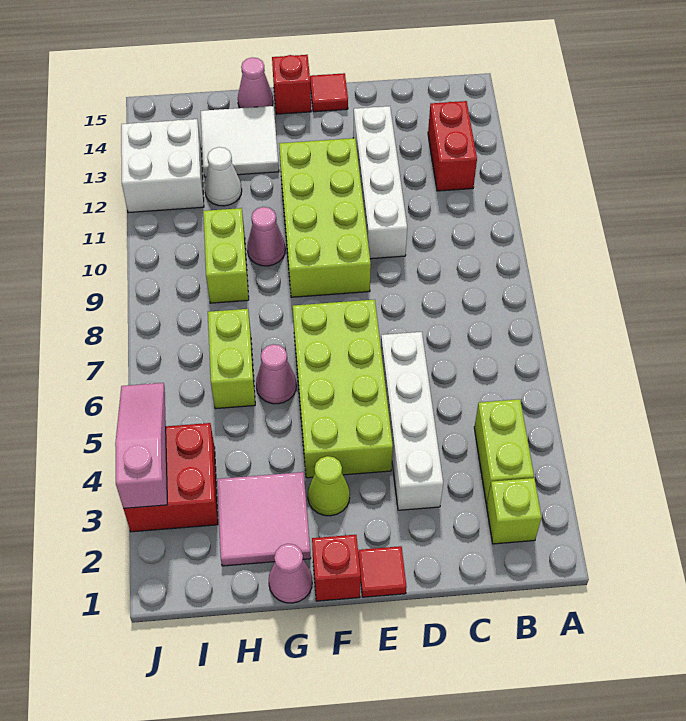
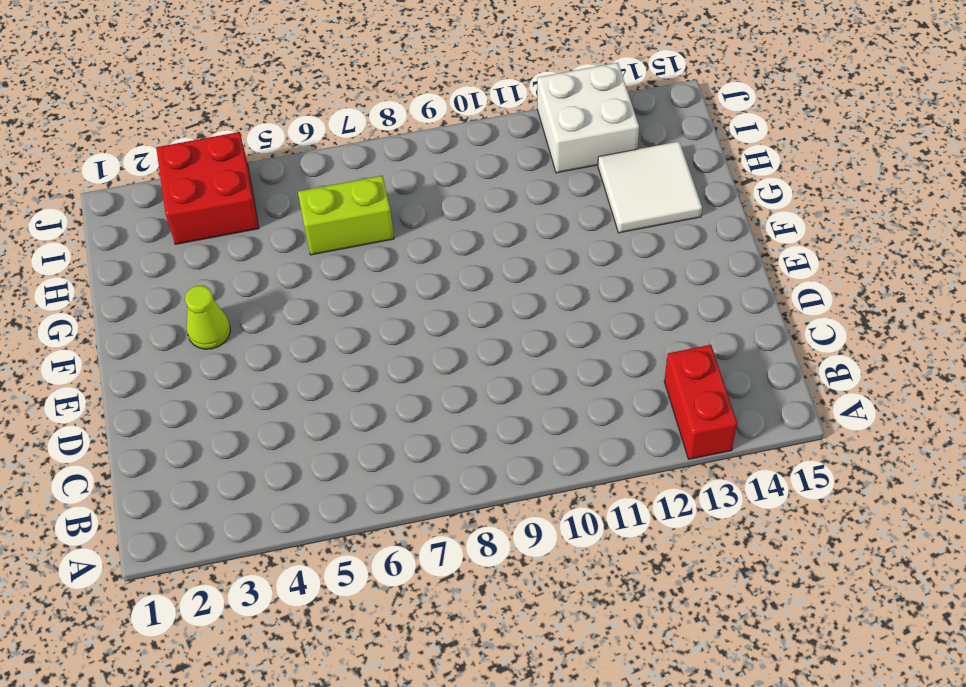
red 1x2 brick [664,345,737,459] -> red 1x2 brick turned to [428,101,477,191]
none -> lime 1x1 brick [487,478,542,544]
none -> lime 1x2 brick [474,399,534,503]
none -> white 1x4 brick [381,332,443,510]

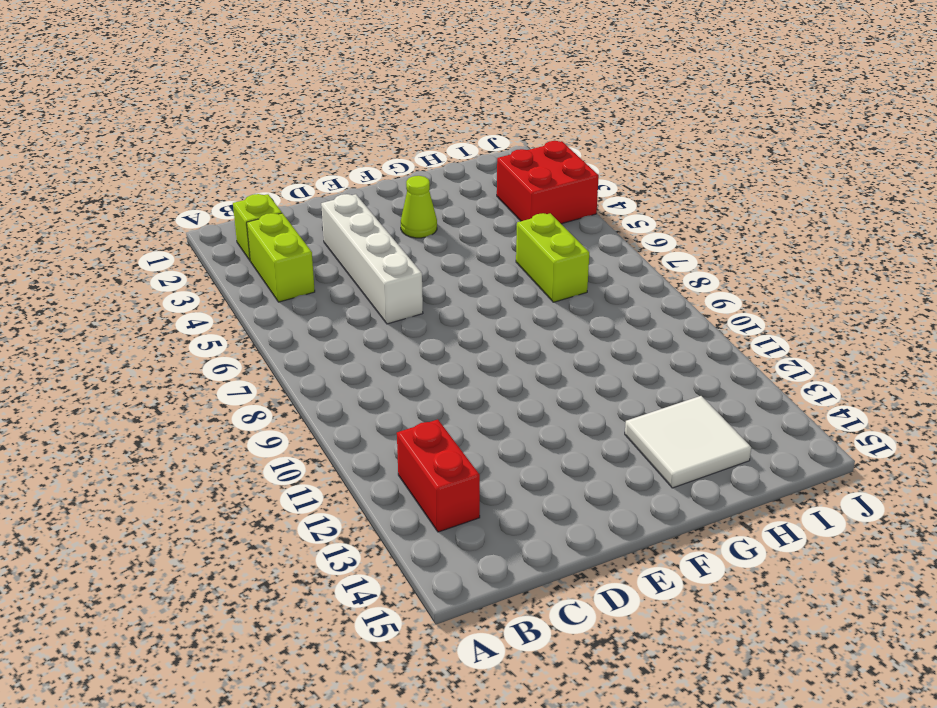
none -> white 1x4 brick [353,106,407,259]
none -> red 1x1 tile [358,546,407,597]
none -> lime 2x4 brick [293,299,393,478]

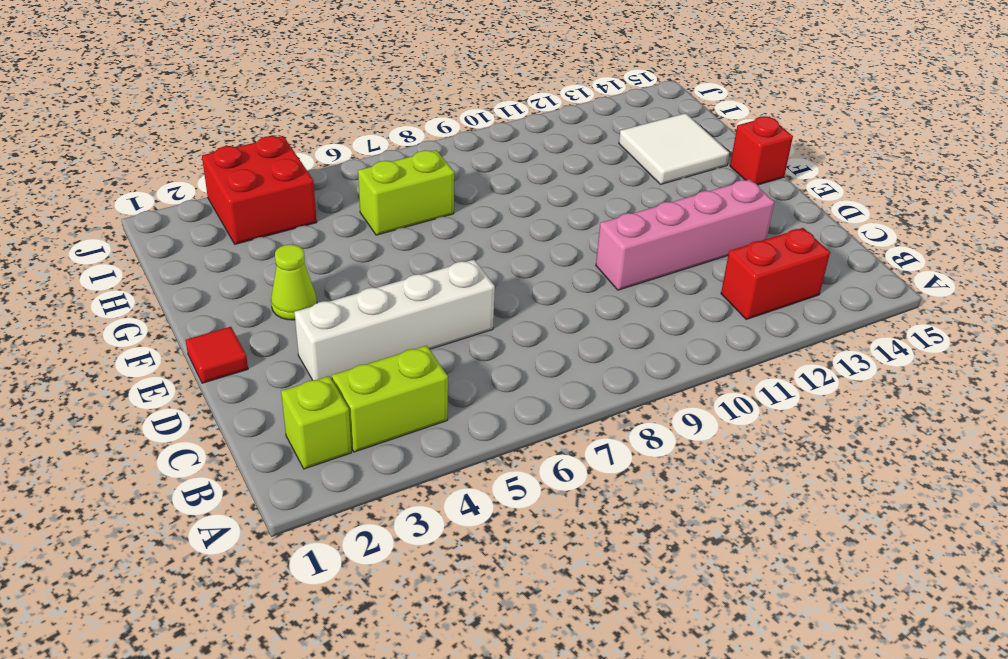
pink 1x4 brick [596,179,774,290] -> white 1x4 brick [353,106,407,259]
none -> lime 2x4 brick [293,299,393,478]
none -> lime 2x4 brick [279,138,371,297]
none -> red 1x1 tile [310,73,348,112]

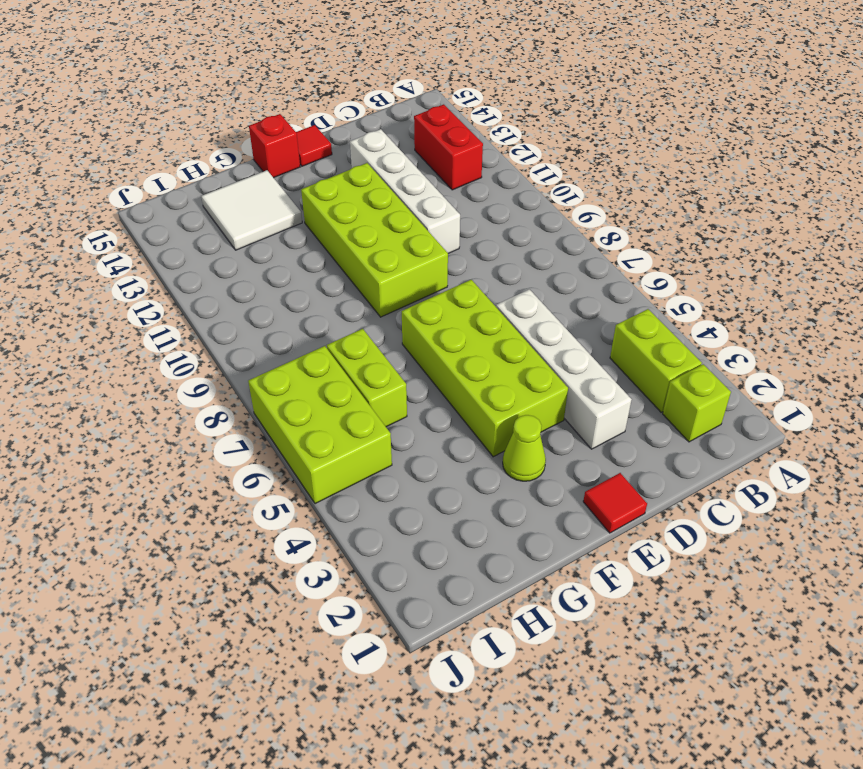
lime 2x3 brick [248,346,392,504] -> none
none -> red 1x1 brick [312,535,361,601]
none -> pink 1x1 cone [269,544,312,603]
none -> pink 2x2 tile [217,472,311,566]

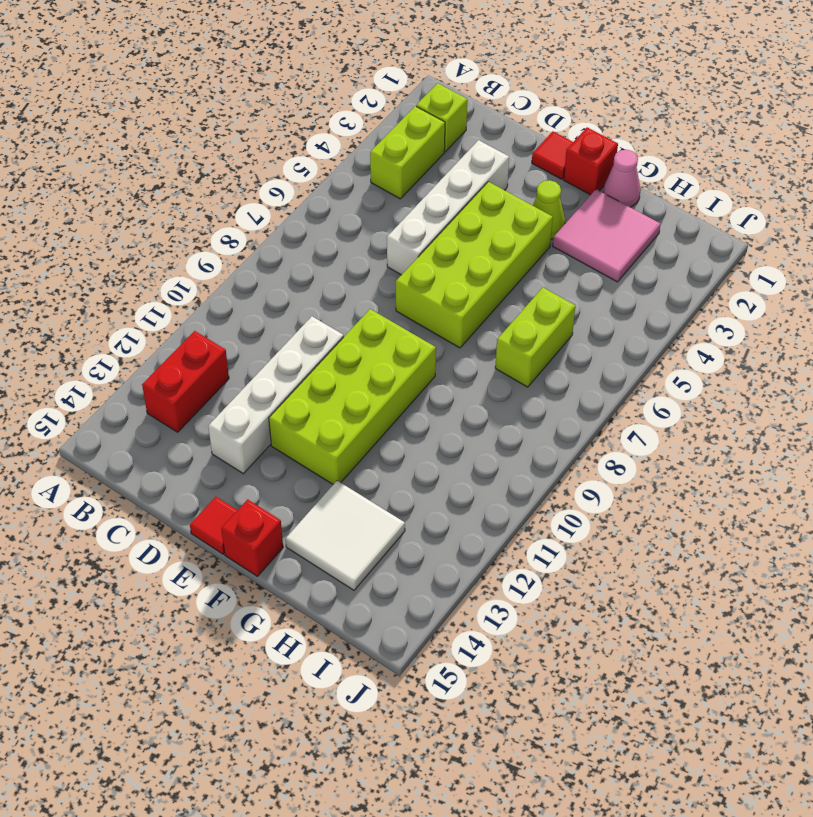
none -> pink 1x1 cone [256,344,296,404]
none -> pink 1x1 cone [247,207,285,266]
none -> pink 1x1 cone [238,57,273,108]

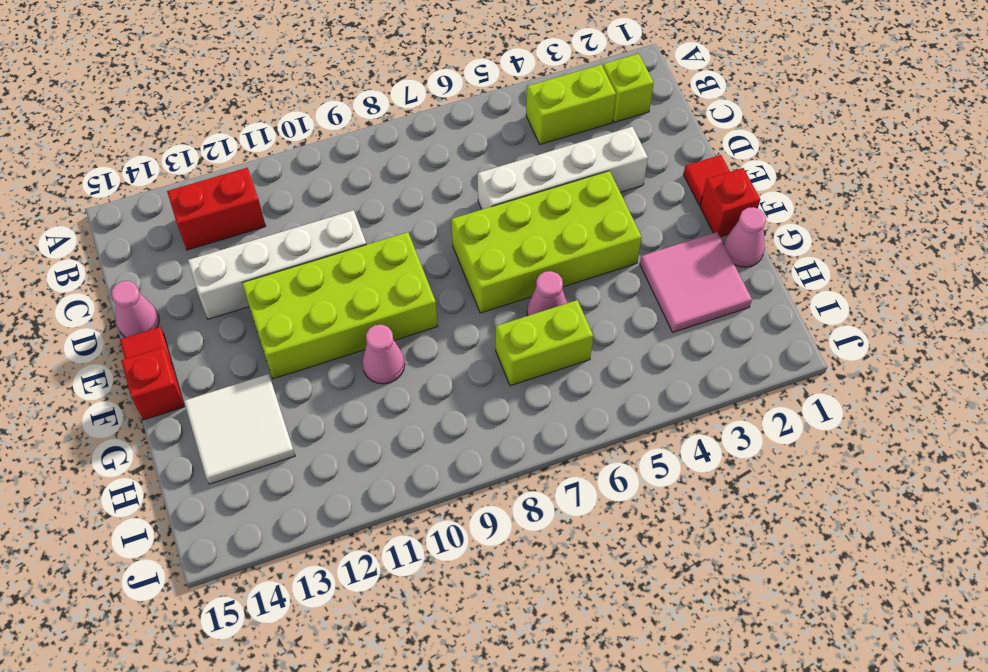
pink 1x1 cone [111,281,159,337] -> pink 1x1 cone moved to [238,57,273,108]
none -> lime 1x1 cone [308,456,350,516]
none -> lime 1x2 brick [203,208,249,303]
none -> white 1x1 cone [205,147,242,206]

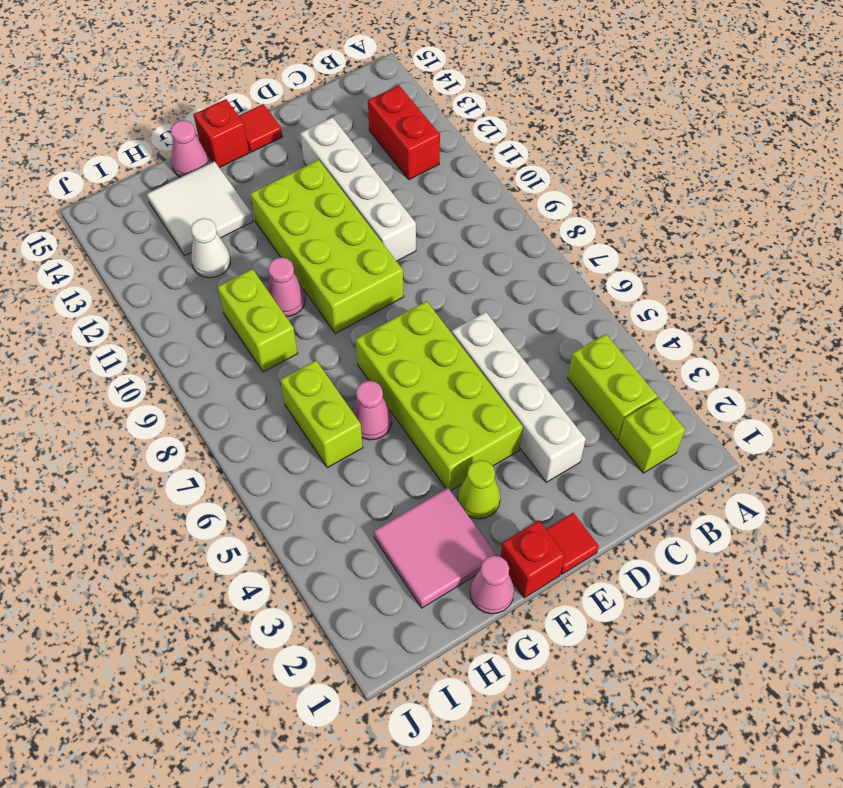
none -> red 2x2 brick [124,423,218,532]
none -> white 2x2 brick [121,119,204,213]
none -> pink 1x3 slope [115,383,167,508]

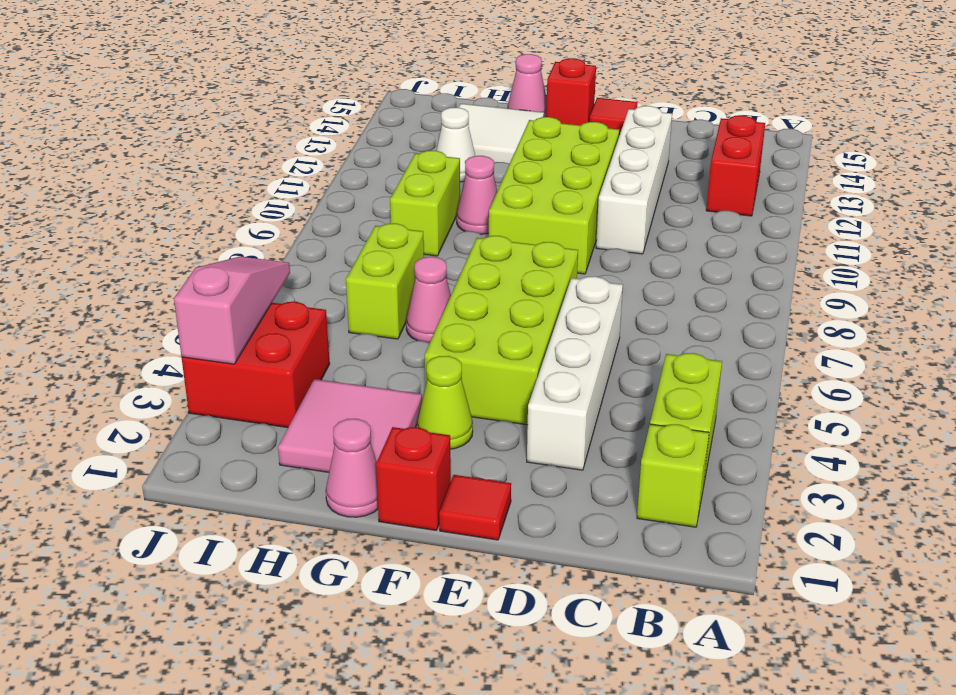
none -> white 2x2 brick [121,119,204,213]

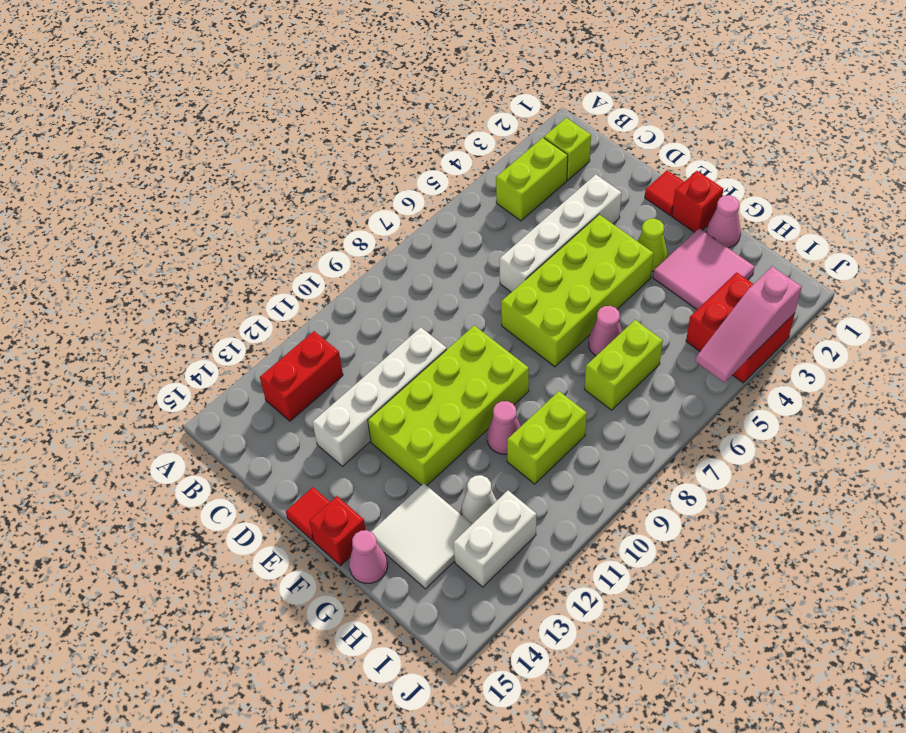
white 1x2 brick [453,491,536,587] -> white 2x2 brick [121,119,204,213]

